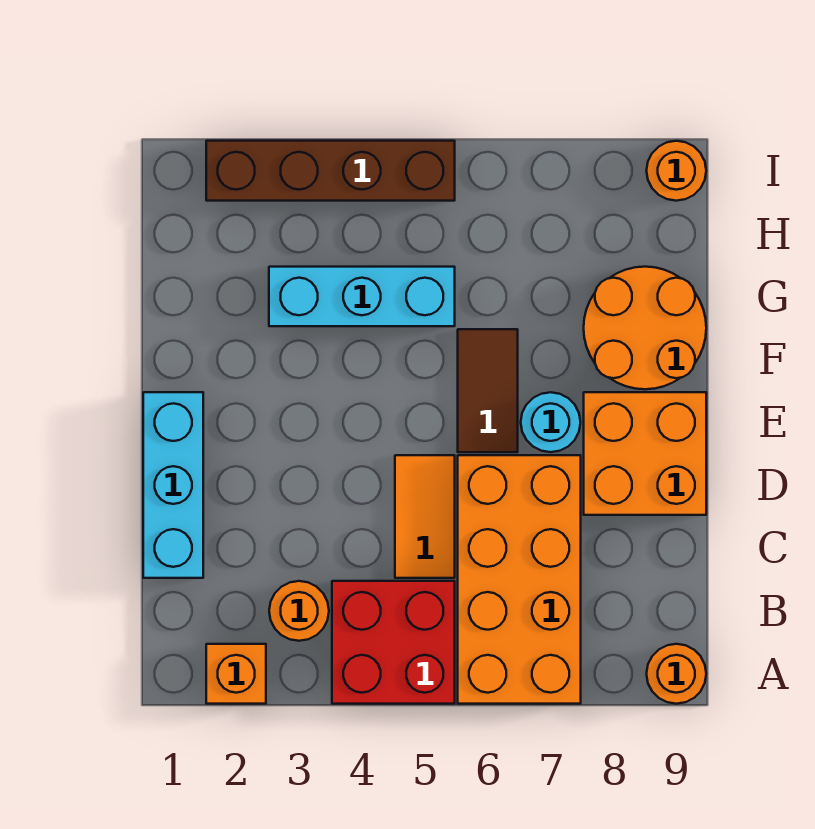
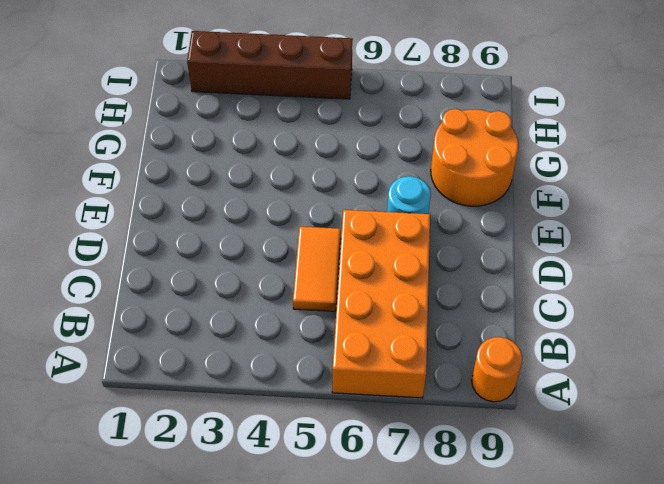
none -> orange 1x1 brick [206,644,266,704]
none -> red 2x2 brick [332,581,455,704]
none -> orange 1x1 round brick [269,581,329,641]

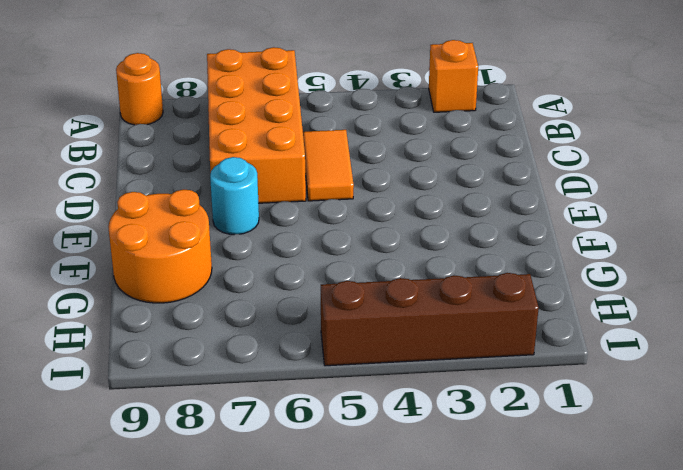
none -> red 2x2 brick [332,581,455,704]
none -> orange 1x1 round brick [269,581,329,641]
none -> cyan 1x3 brick [143,392,203,578]

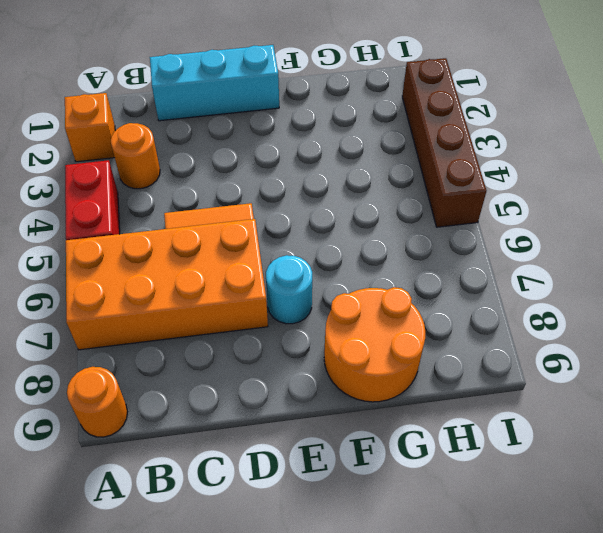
red 1x2 brick [65,160,120,240] -> red 2x2 brick [332,581,455,704]
none -> orange 2x2 brick [584,392,706,515]
none -> brown 1x2 tile [458,329,518,452]
none -> cyan 1x3 brick [269,267,455,326]

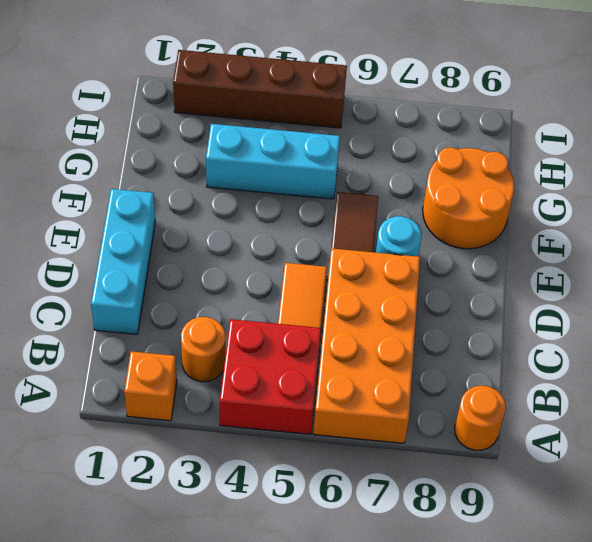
none -> orange 2x2 brick [584,392,706,515]
none -> orange 1x1 round brick [646,141,706,201]

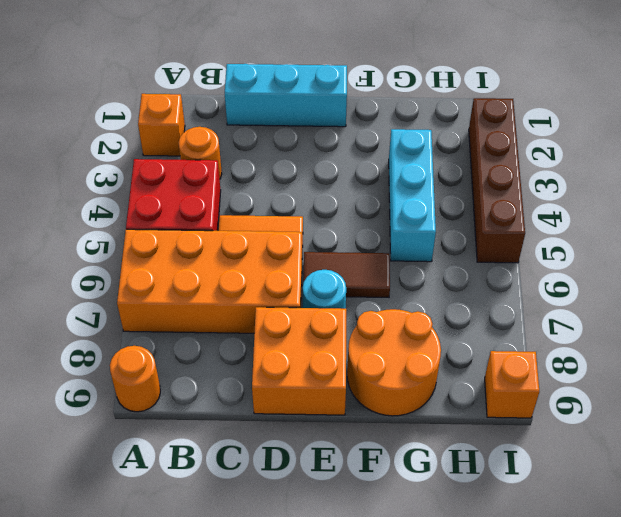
orange 1x1 brick [485,351,539,418] -> orange 1x1 round brick [646,141,706,201]

